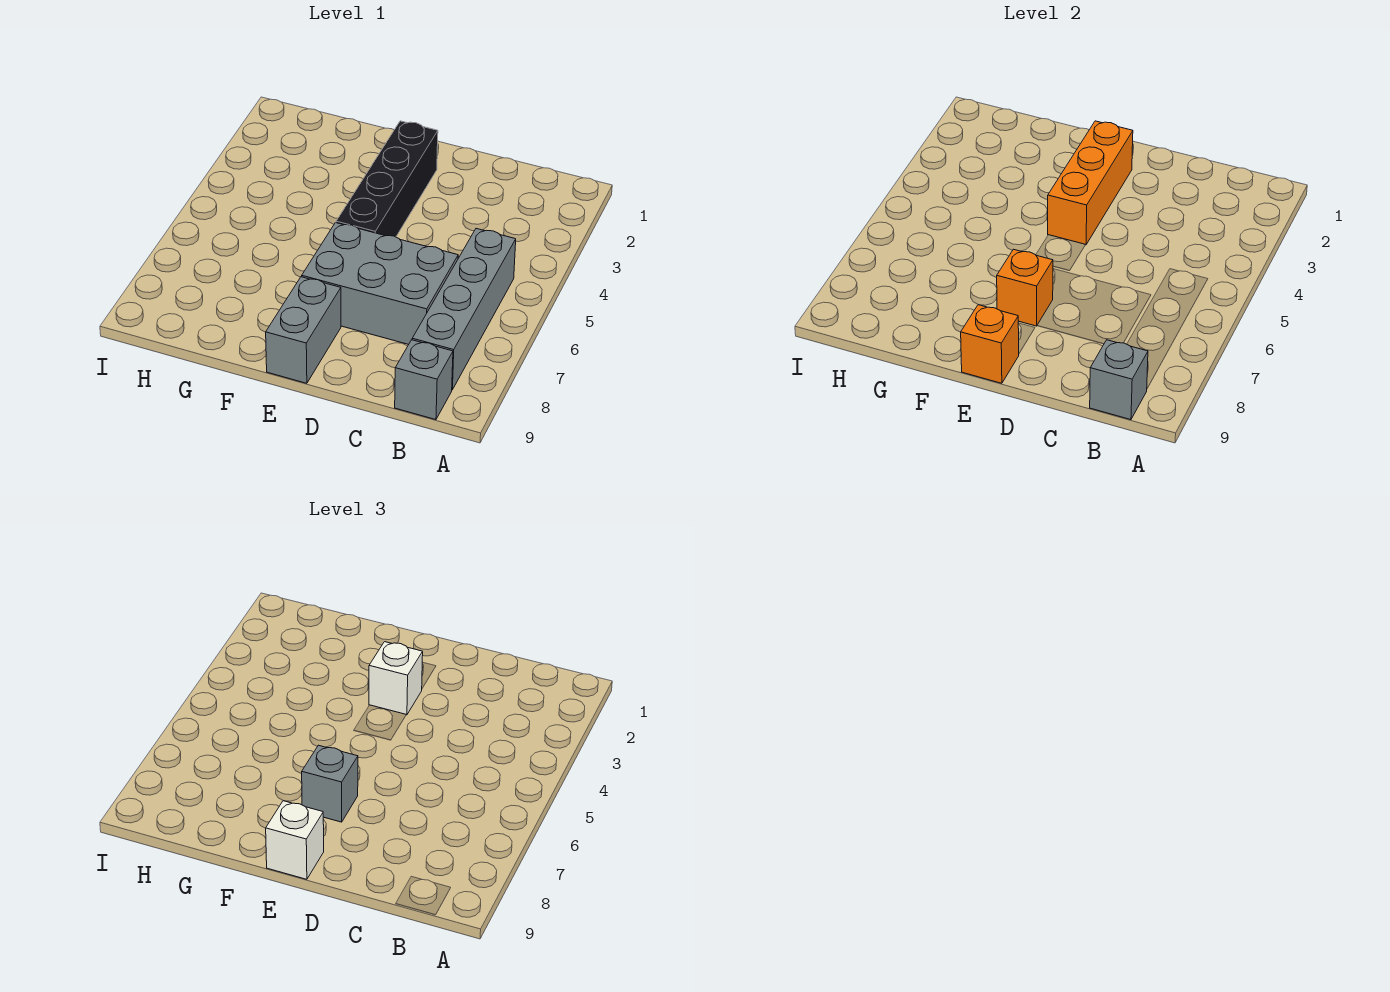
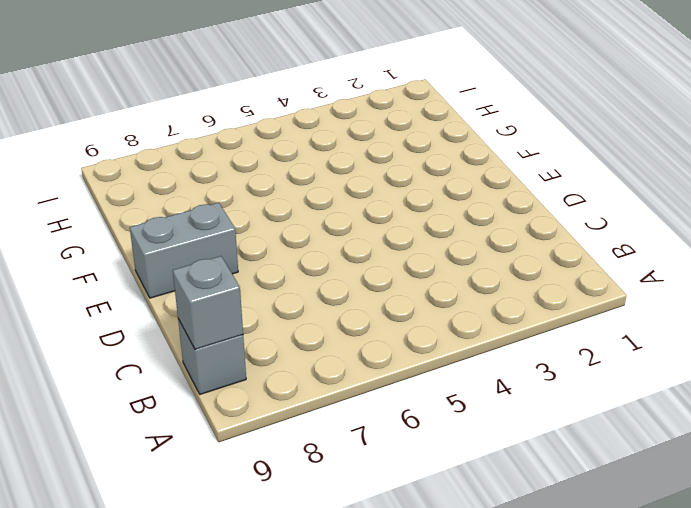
none -> grey 1x4 brick [412,229,516,390]
none -> grey 2x3 brick [302,223,458,345]
none -> black 1x4 brick [336,121,438,237]

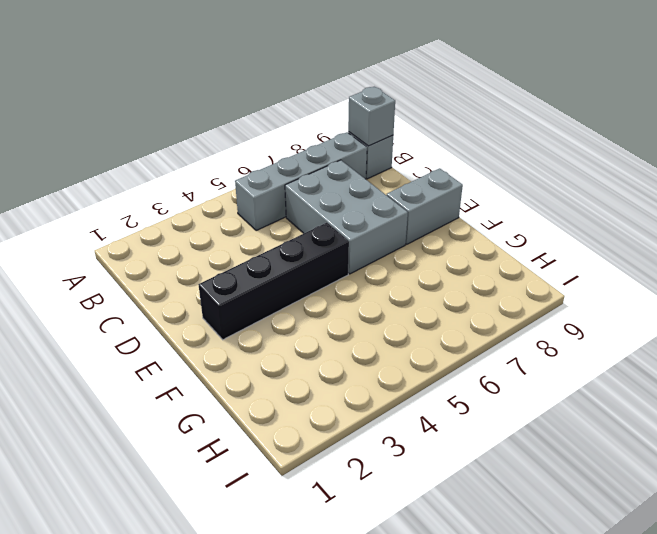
none -> orange 1x3 brick [1048,121,1133,245]
none -> orange 1x1 brick [997,249,1053,326]
none -> orange 1x1 brick [961,305,1019,383]

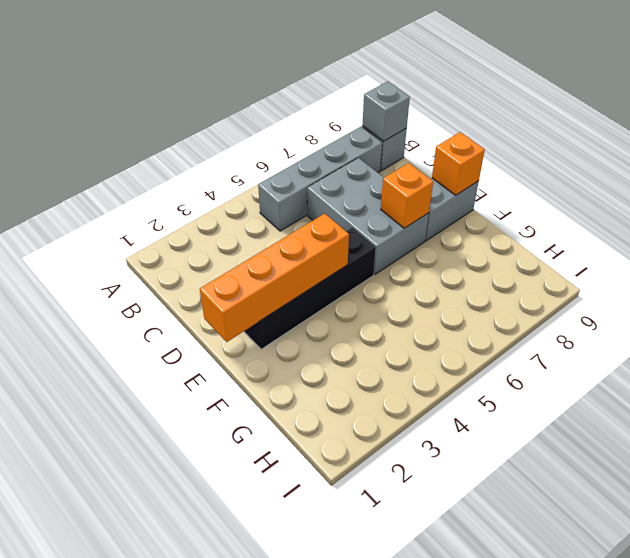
orange 1x4 brick [200,214,349,342] -> orange 1x3 brick [1048,121,1133,245]
none -> white 1x1 brick [369,642,423,715]
none -> grey 1x1 brick [302,745,358,822]
none -> white 1x1 brick [266,801,324,879]

